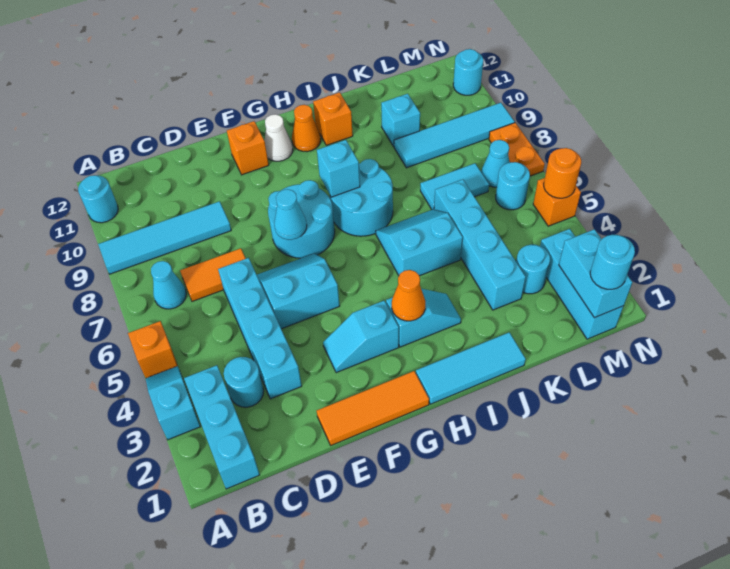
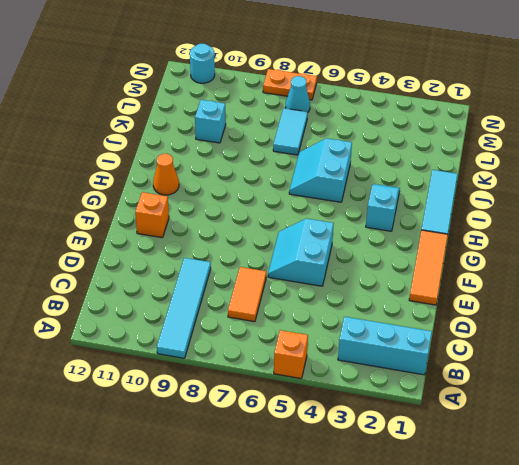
none -> cyan 1x2 slope [146,366,201,440]
none -> cyan 1x1 round brick [78,175,118,223]
none -> cyan 1x1 cone [151,261,186,309]
none -> cyan 1x1 round brick [224,357,264,407]

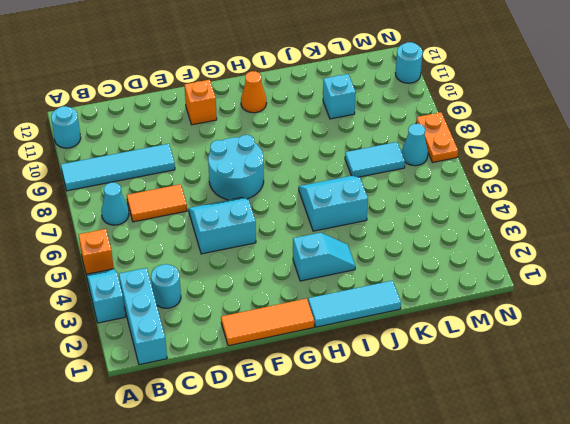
none -> cyan 1x4 brick [218,258,302,399]
none -> cyan 1x2 slope [323,301,399,373]
none -> white 1x1 cone [264,114,293,161]
none -> cyan 2x2 round brick [330,159,393,236]

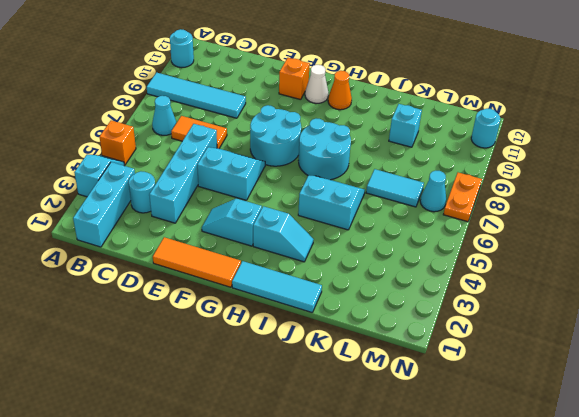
none -> orange 1x1 brick [313,92,353,145]
none -> cyan 1x4 brick [434,180,526,310]
none -> cyan 1x4 tile [394,103,515,168]
none -> cyan 1x1 round brick [516,245,550,294]

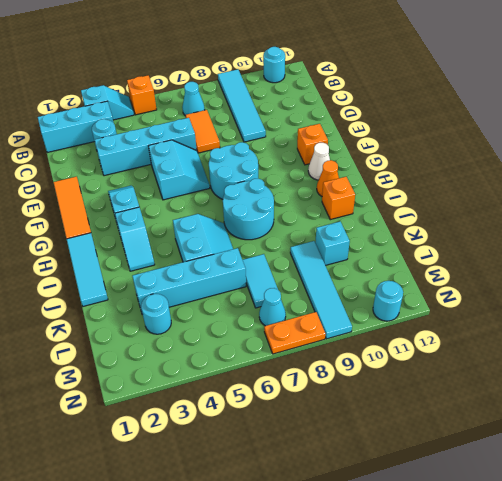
none -> cyan 1x3 brick [540,229,624,339]
none -> cyan 1x1 round brick [496,162,530,210]
none -> orange 1x1 brick [533,178,581,226]
none -> cyan 1x1 cone [274,189,307,240]

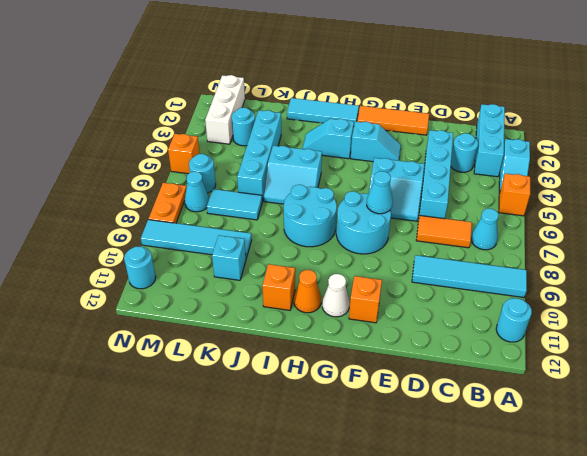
white 1x3 brick [205,75,245,144] -> cyan 1x3 brick [540,229,624,339]
none -> orange 1x1 cone [392,270,425,321]
none -> cyan 1x1 brick [317,140,360,197]
none -> cyan 1x2 brick [559,229,632,318]
none -> orange 1x1 round brick [544,148,581,198]

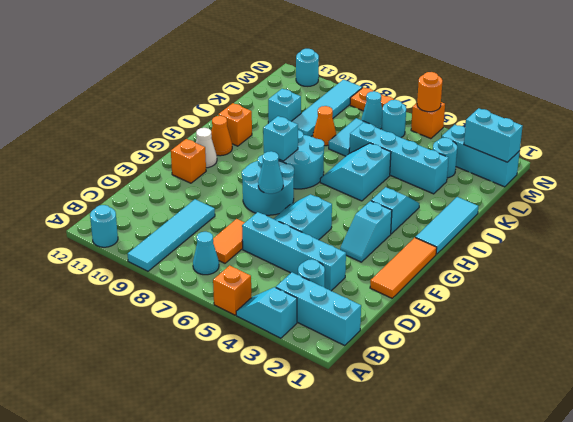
orange 1x1 cone [313,106,337,146] -> orange 1x1 cone moved to [392,270,425,321]
none -> cyan 1x1 round brick [590,235,635,289]

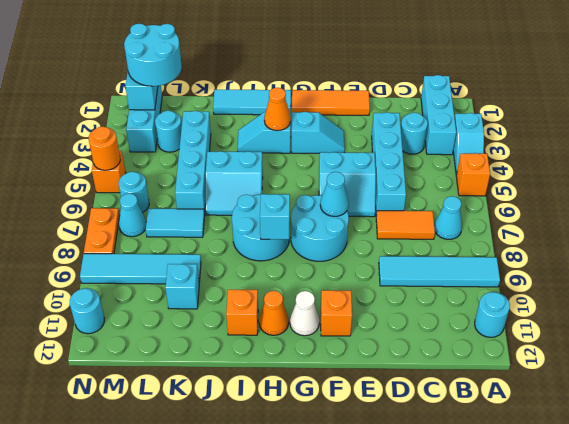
cyan 2x2 round brick [124,24,182,86] -> cyan 1x1 round brick [590,235,635,289]

